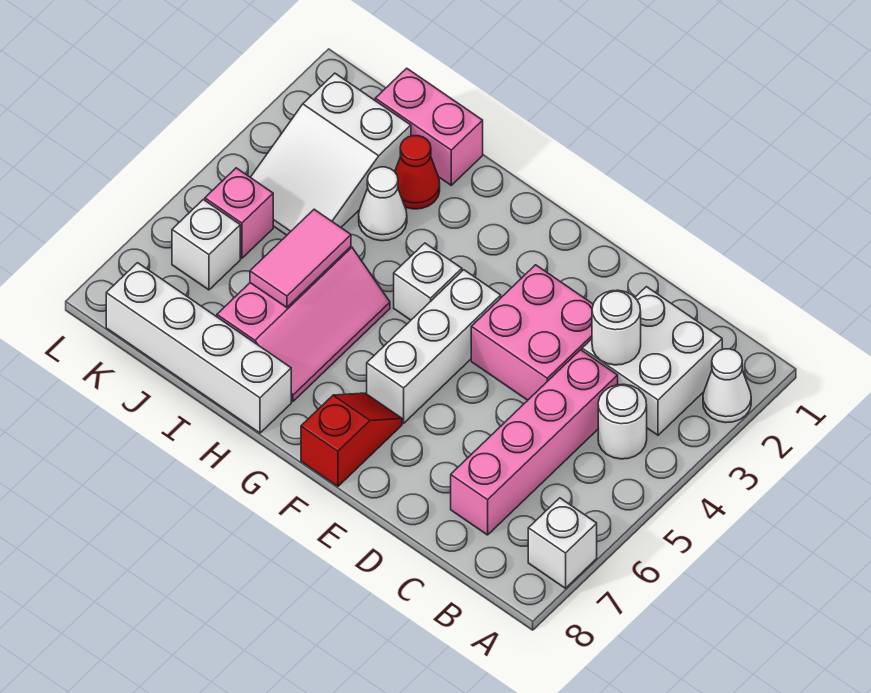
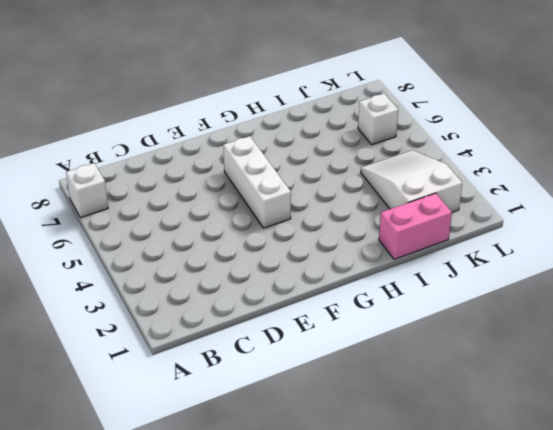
none -> white 1x1 cone [703,349,751,423]
none -> white 2x2 brick [582,287,722,435]
none -> white 1x1 round brick [598,384,647,459]

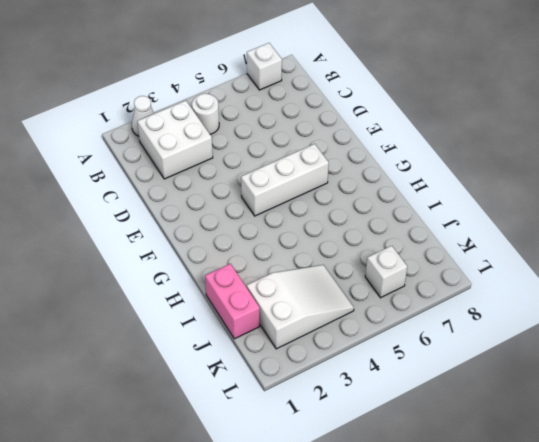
none -> pink 1x4 brick [451,350,618,535]
none -> pink 2x2 brick [471,265,593,400]
none -> red 1x2 slope [301,393,402,486]

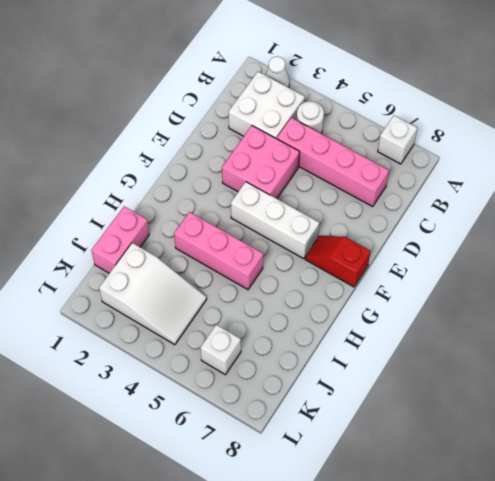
pink 1x3 brick [174,212,263,290] -> pink 2x3 slope [217,247,390,402]
none -> white 1x1 brick [394,243,462,320]
none -> white 1x4 brick [106,263,291,433]
none -> red 1x1 cone [395,136,440,209]

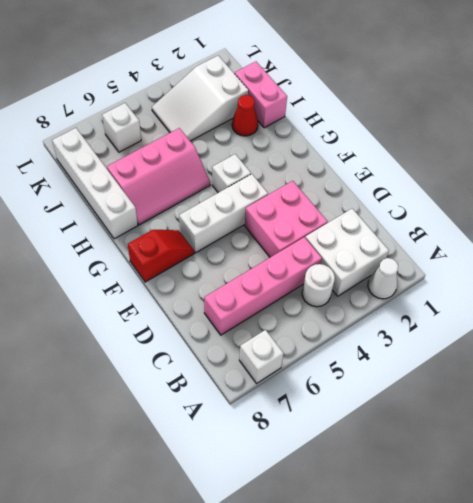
none -> white 1x1 cone [359,167,407,241]
none -> pink 1x1 brick [205,168,273,258]
none -> white 1x1 round brick [592,290,641,365]

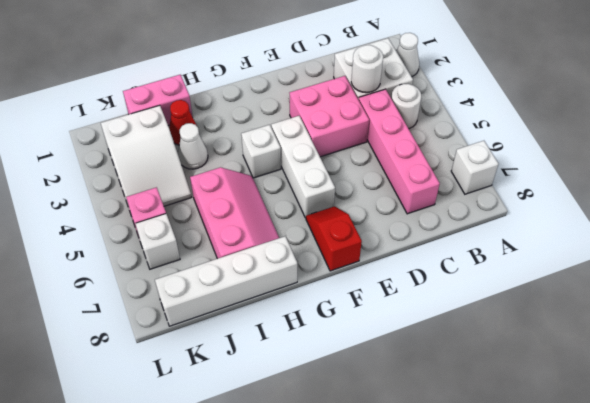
none -> pink 1x2 tile [250,209,351,308]

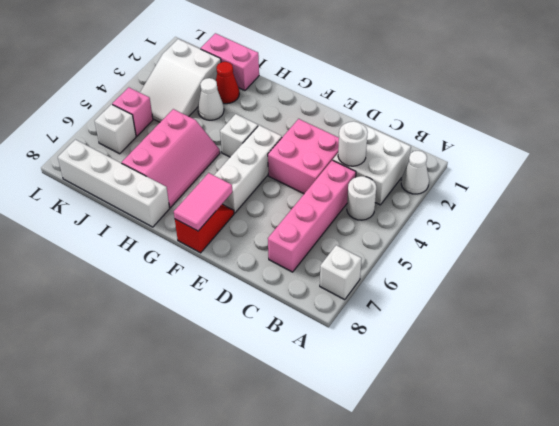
pink 1x2 tile [174,173,232,231] -> pink 1x2 tile moved to [250,209,351,308]

